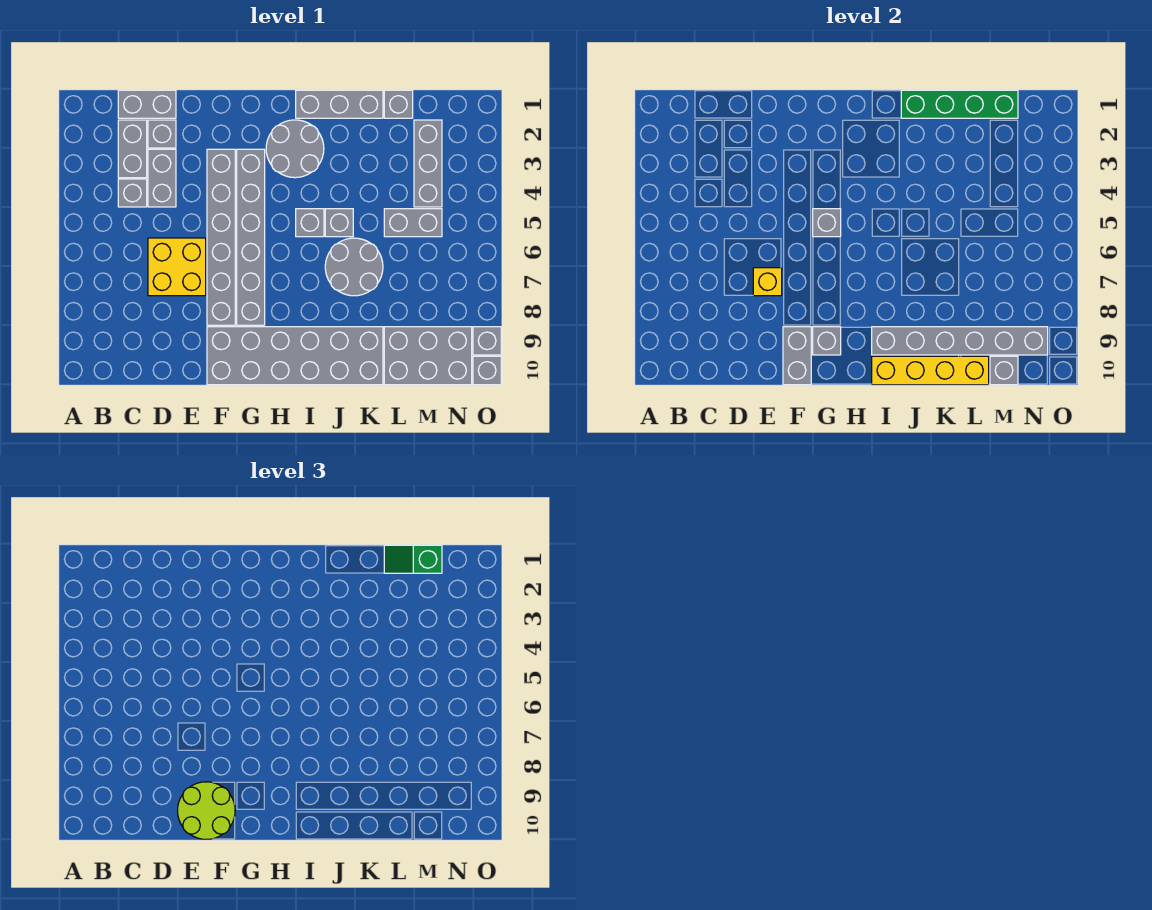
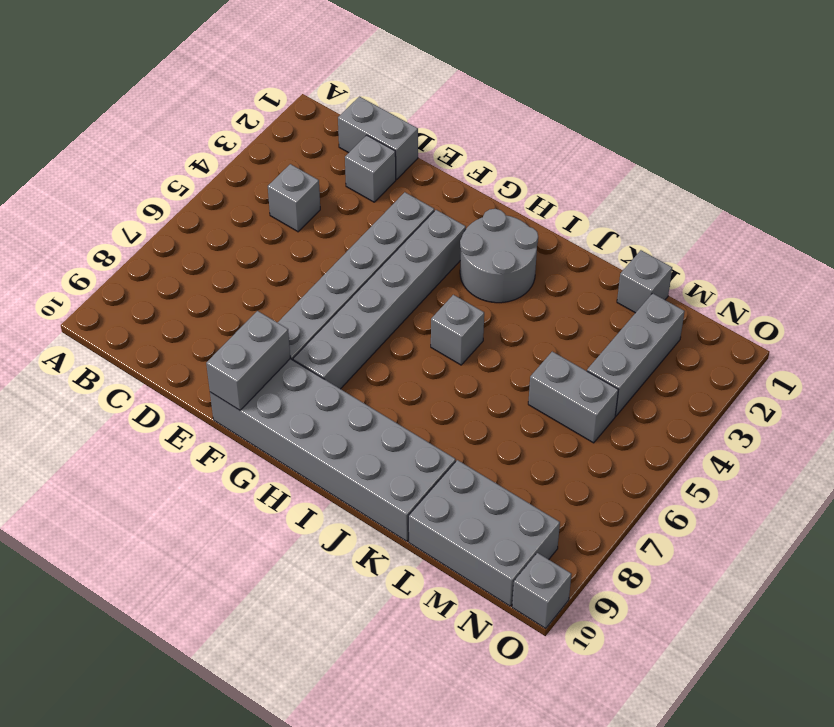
none -> grey 1x2 brick [118,120,147,178]
none -> grey 1x2 brick [148,149,176,207]
none -> yellow 2x2 brick [148,238,206,296]
none -> grey 1x3 brick [296,90,383,118]

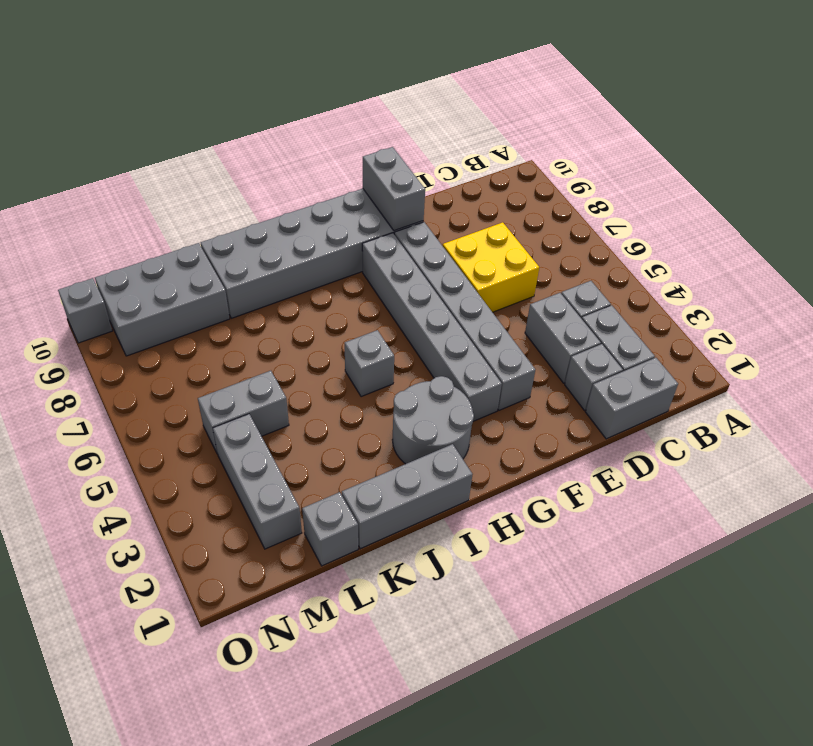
none -> grey 1x1 brick [325,209,353,237]
none -> grey 2x2 round brick [325,238,383,296]
none -> grey 1x1 brick [473,327,501,355]
none -> yellow 1x1 brick [753,268,782,296]

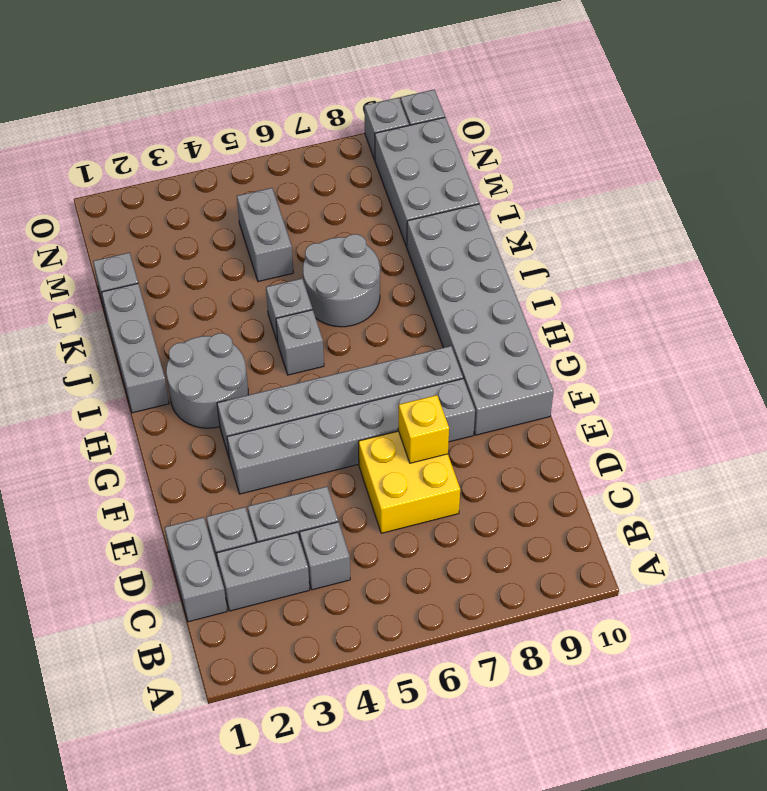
none -> grey 1x3 brick [414,120,442,207]
none -> grey 1x2 brick [783,327,811,385]
none -> grey 1x1 brick [813,209,841,237]
none -> grey 1x1 brick [813,327,841,355]

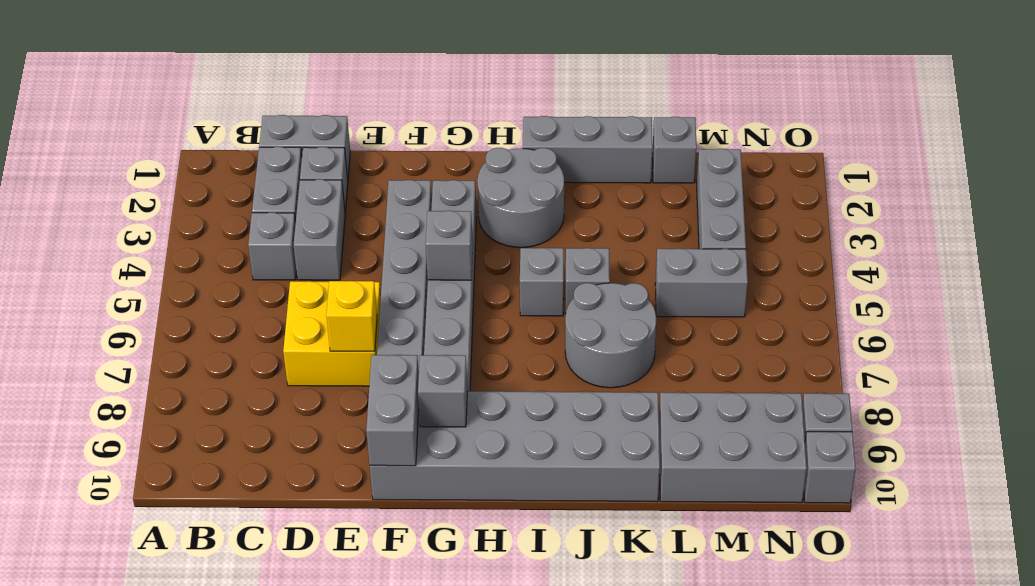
none -> grey 1x6 brick [872,327,1048,355]
none -> yellow 1x4 brick [872,356,989,385]
none -> green 1x4 brick [901,90,1018,118]
none -> grey 1x1 brick [990,356,1018,385]

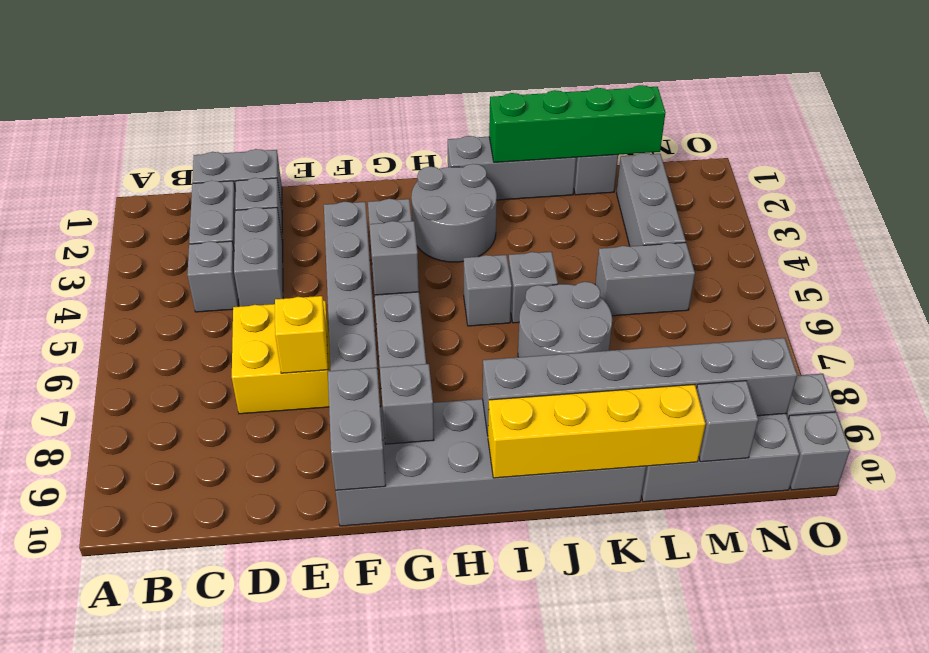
none -> lime 2x2 round brick [178,782,235,839]
none -> green 1x2 slope [384,545,442,573]

